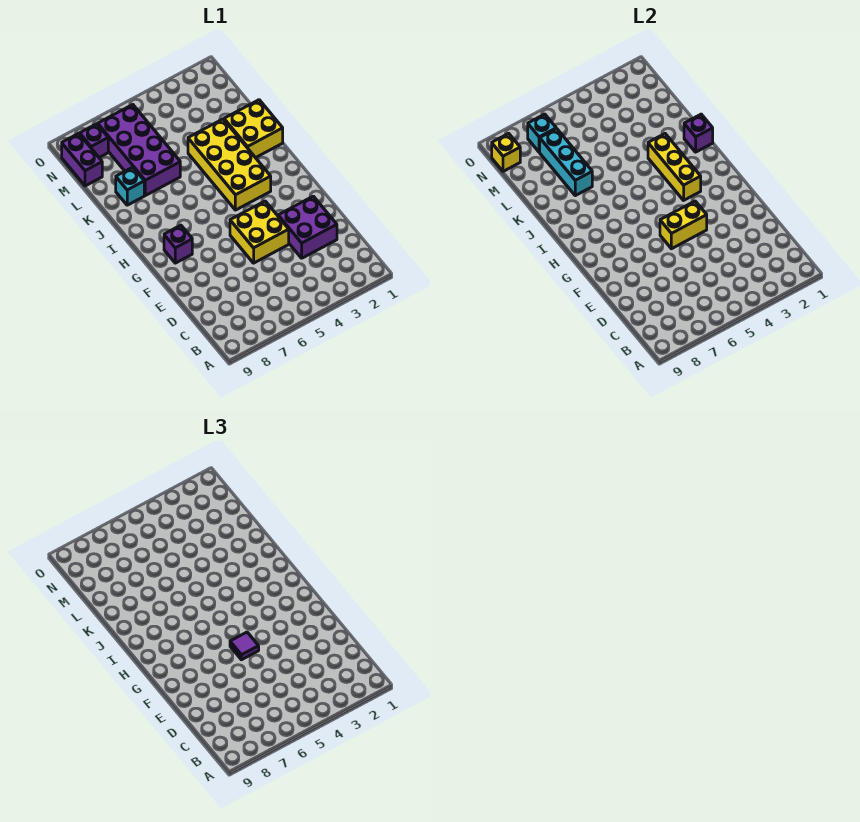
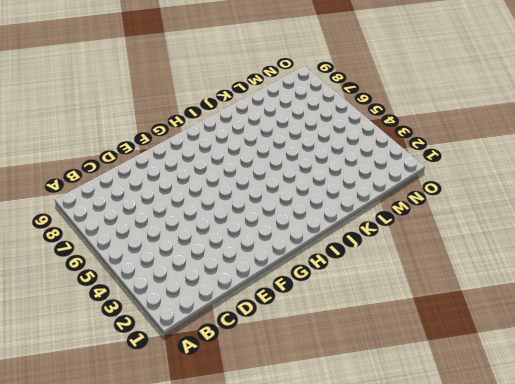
none -> purple 2x2 brick [278,196,337,258]
none -> yellow 2x2 brick [230,201,289,263]
none -> purple 1x1 brick [164,225,192,263]

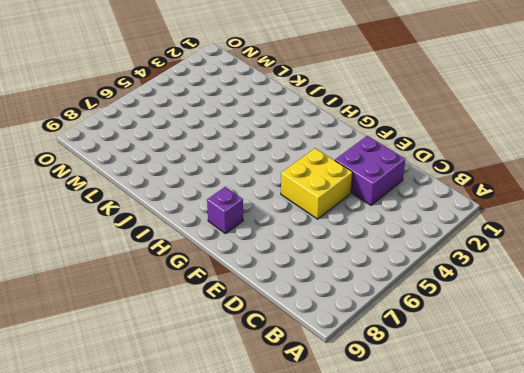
none -> yellow 2x4 brick [188,119,271,210]
none -> yellow 2x2 brick [224,100,283,158]
none -> purple 2x4 brick [98,105,180,196]

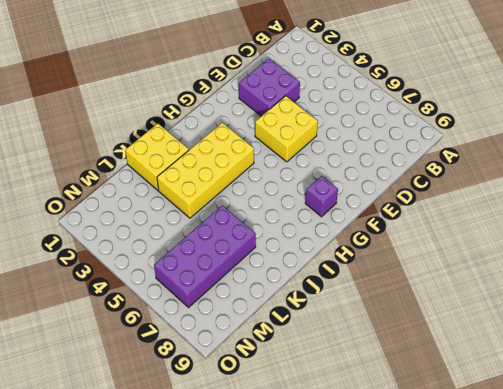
none -> cyan 1x1 brick [116,167,144,205]
none -> purple 1x2 brick [62,133,102,186]
none -> purple 1x1 brick [80,124,108,158]

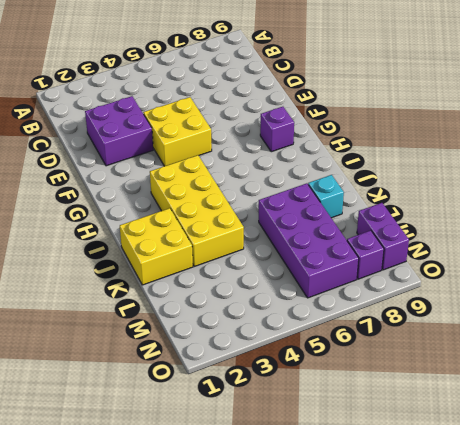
none -> yellow 1x2 brick [660,201,707,249]
none -> yellow 1x3 brick [648,134,701,200]
none -> purple 1x1 brick [684,114,713,152]

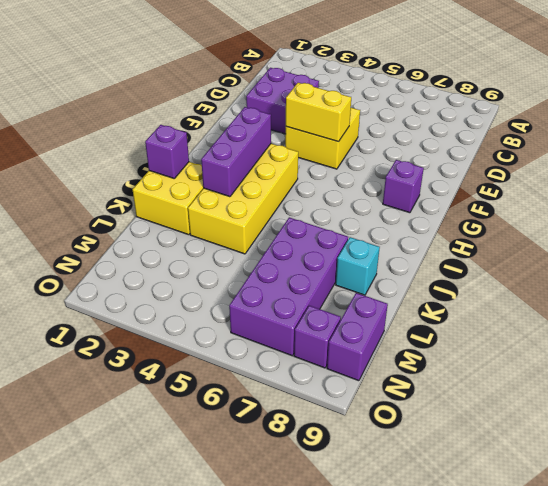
purple 1x3 brick [201,107,271,197] -> yellow 1x3 brick [648,134,701,200]
none -> cyan 1x3 brick [540,129,592,196]
none -> cyan 1x1 brick [528,114,556,152]
none -> yellow 1x1 brick [492,133,520,171]

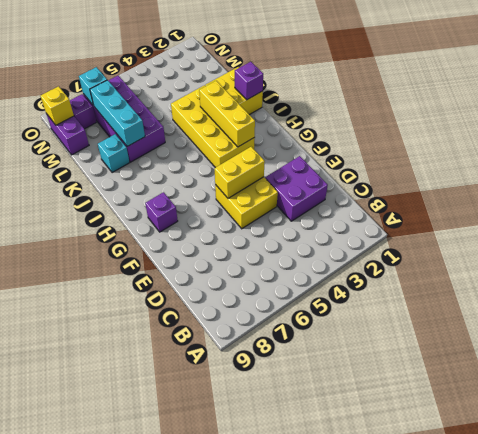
none -> purple 1x1 tile [230,632,259,660]

